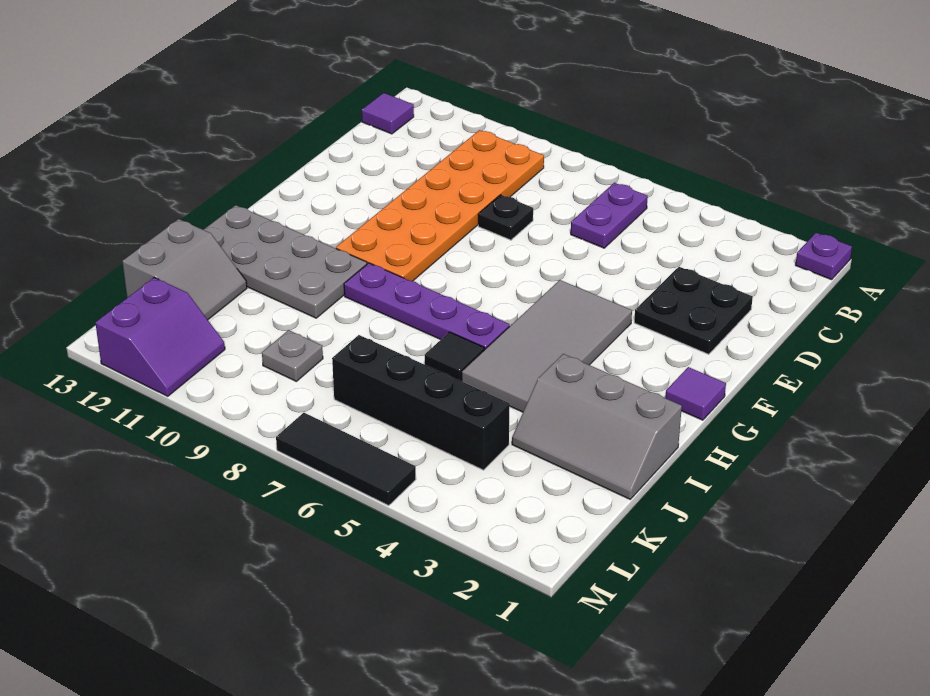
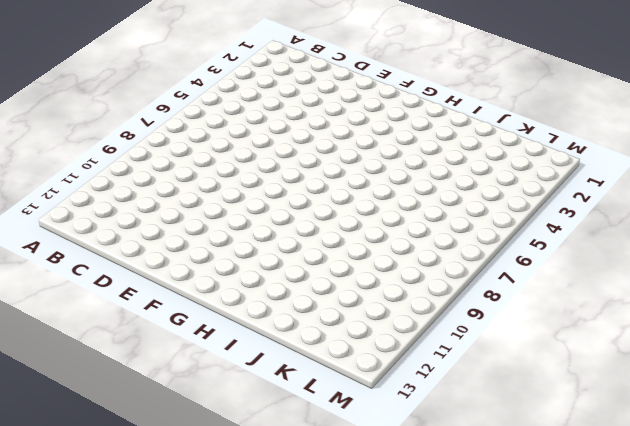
none -> purple 1x1 plate [796,233,852,280]
none -> purple 1x2 plate [571,183,648,248]
none -> orange 2x6 plate [336,130,544,281]

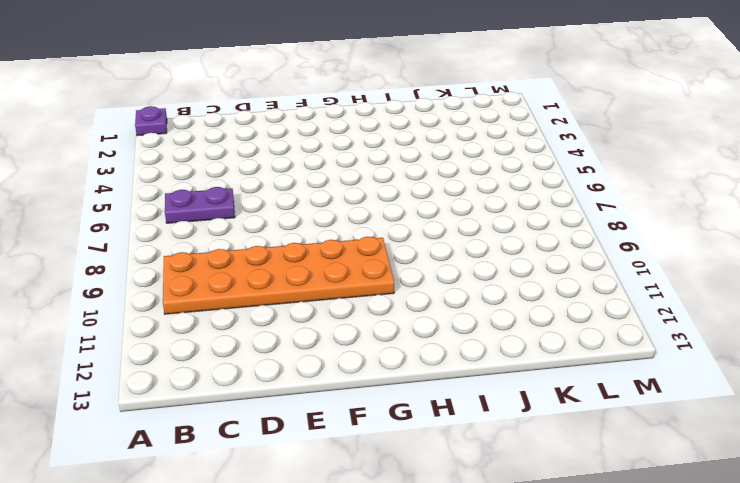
none -> purple 1x1 tile [362,93,414,134]
none -> black 2x2 plate [634,267,753,354]
none -> black 1x1 plate [478,195,533,240]

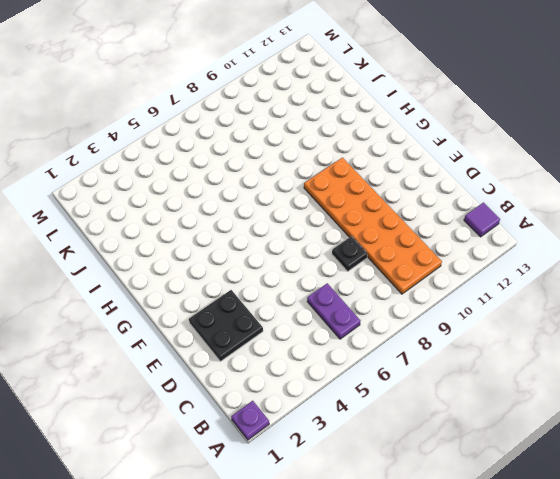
none -> grey 2x4 tile [462,280,632,412]
none -> purple 1x1 tile [665,367,726,420]
none -> purple 1x4 plate [344,263,510,349]

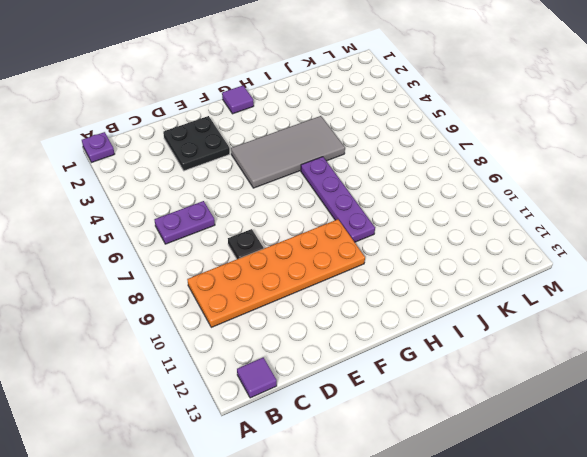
none -> grey 2x4 plate [203,205,367,318]
none -> grey 2x3 slope [512,354,682,499]
none -> black 1x1 tile [425,332,485,381]

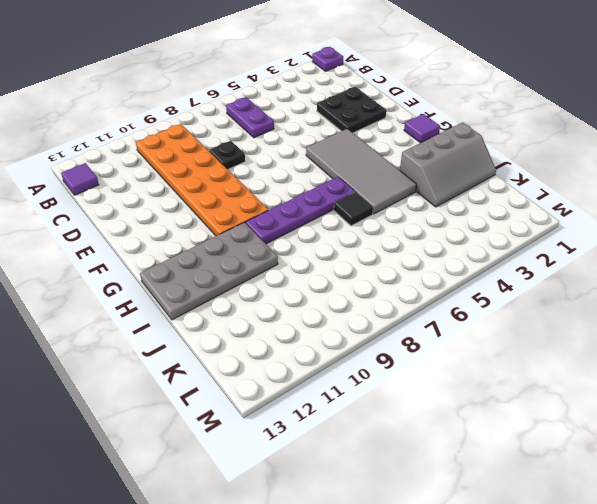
none -> grey 2x2 slope [122,219,247,320]
none -> black 1x4 brick [332,335,510,470]
none -> grey 1x1 plate [262,330,323,381]

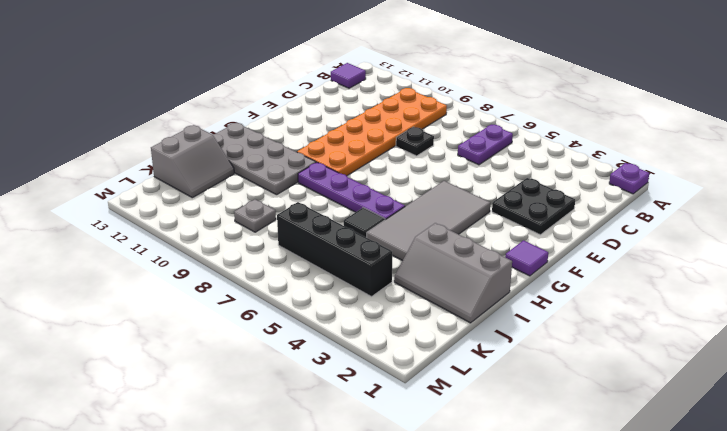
none -> purple 2x2 slope [95,277,225,396]
none -> black 1x3 tile [276,413,416,506]

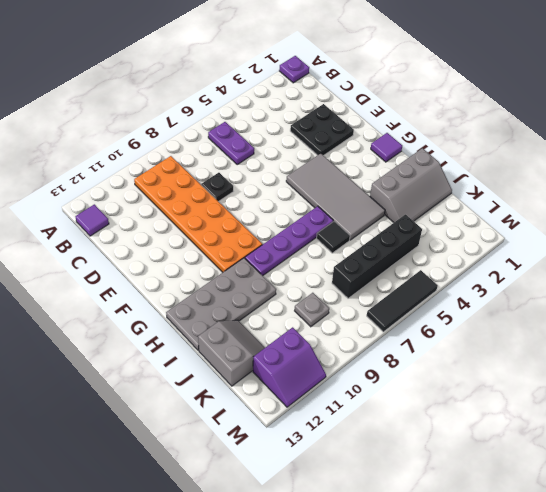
purple 2x2 slope [253,327,326,407] -> purple 2x2 slope turned to [95,277,225,396]

